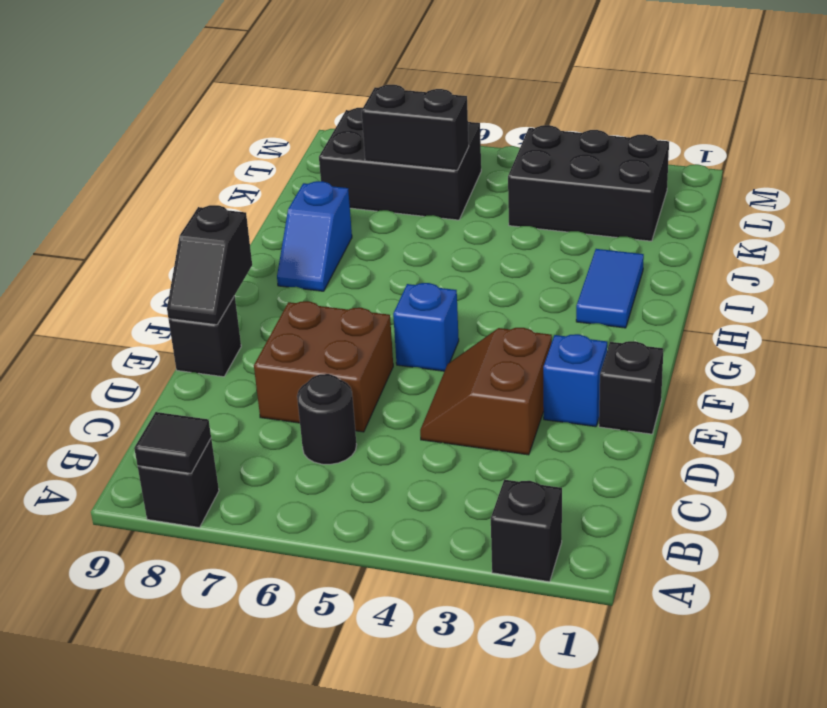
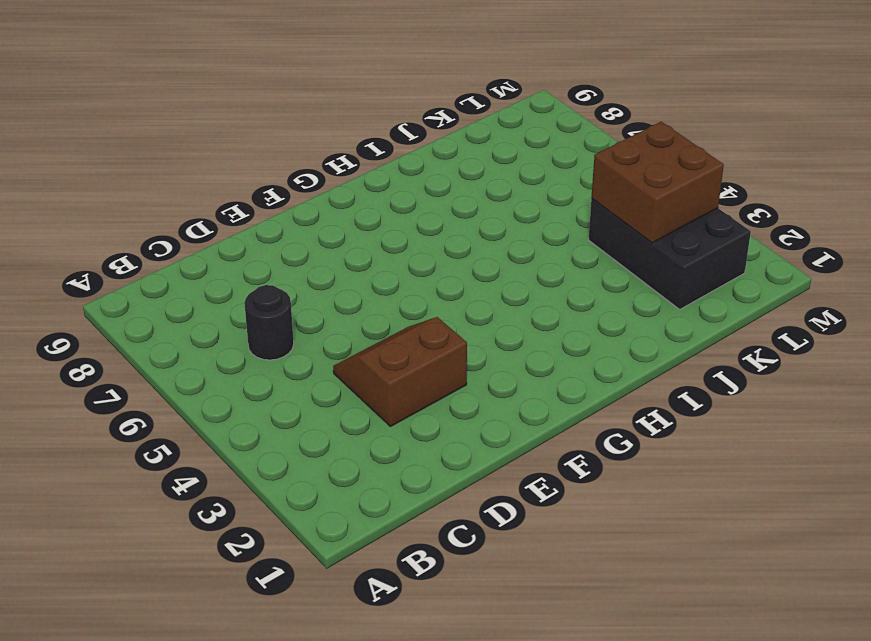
brown 2x2 brick [591,122,724,243] -> brown 2x2 brick moved to [254,301,393,432]
none -> black 1x1 brick [491,480,562,582]
none -> black 1x1 brick [138,439,219,528]
none -> black 1x1 brick [599,341,663,434]

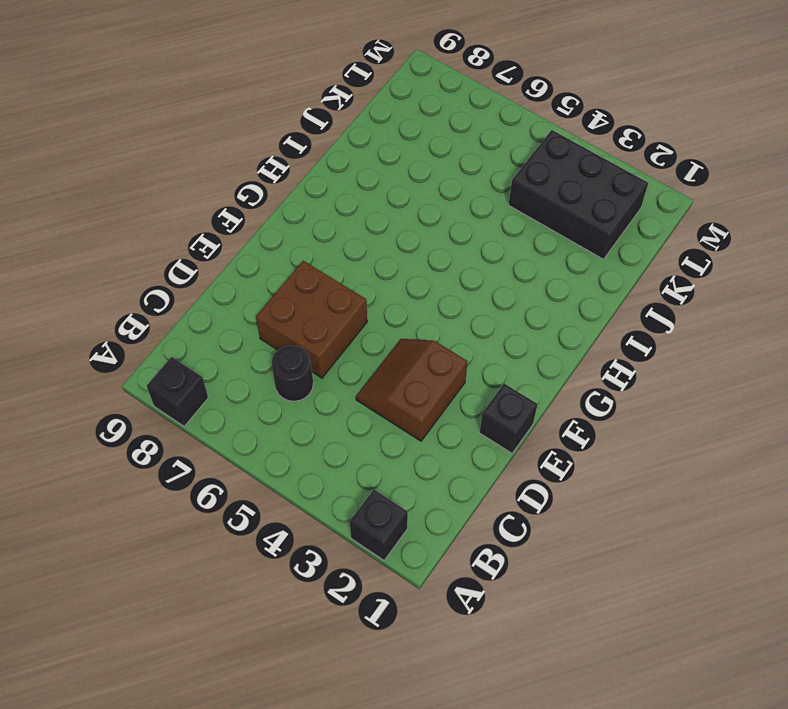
none -> blue 1x1 brick [543,334,607,427]
none -> black 1x1 brick [169,296,241,377]
none -> blue 1x1 brick [393,283,459,371]

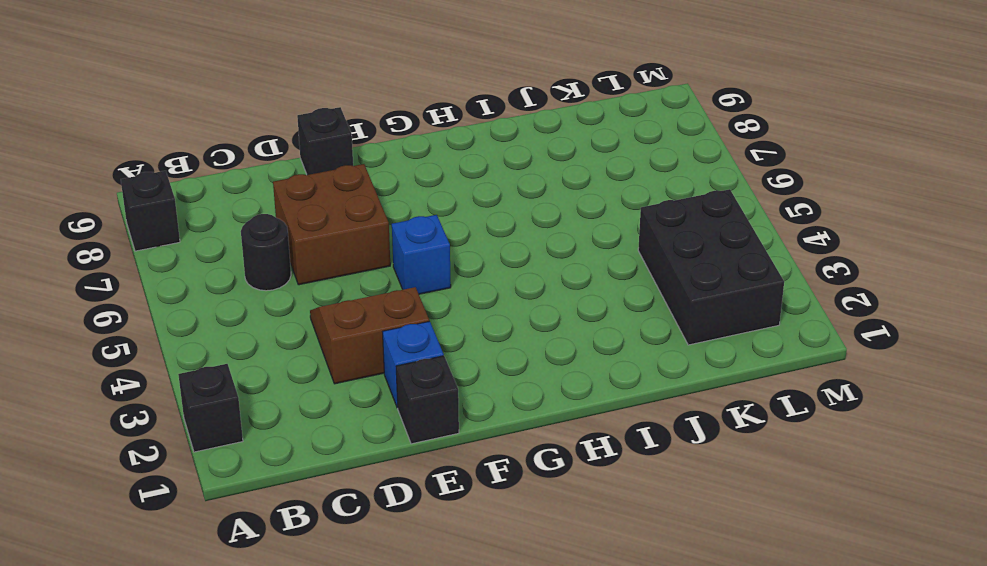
none -> blue 1x2 tile [576,249,644,328]
none -> blue 1x2 slope [277,181,352,291]
none -> black 2x3 brick [319,108,481,220]

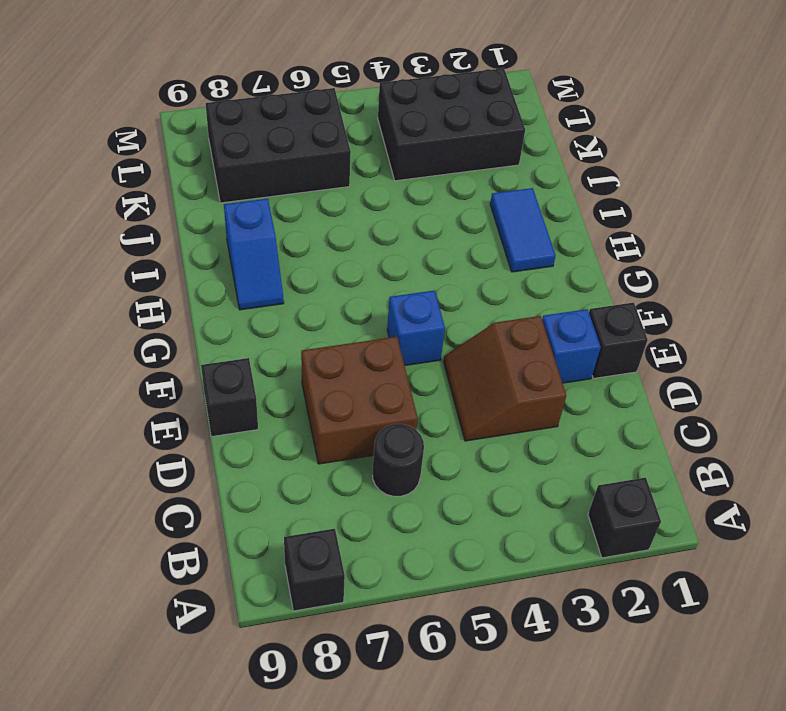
none -> black 1x1 tile [134,412,211,473]
none -> black 1x2 slope [167,205,252,325]
none -> black 1x2 brick [362,85,469,170]

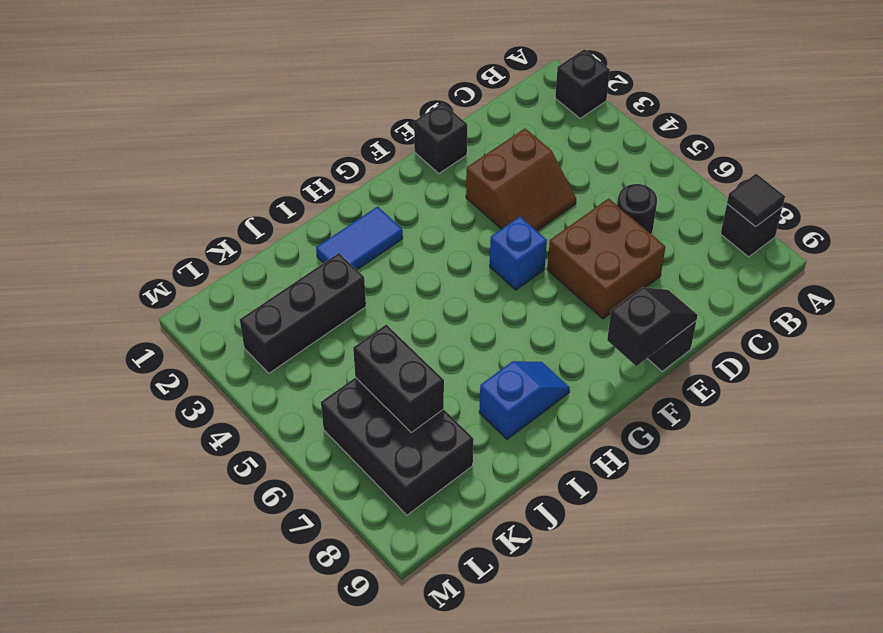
black 1x3 brick [240,253,366,373] -> black 2x3 brick [508,125,669,241]
none -> blue 1x1 brick [543,334,607,427]

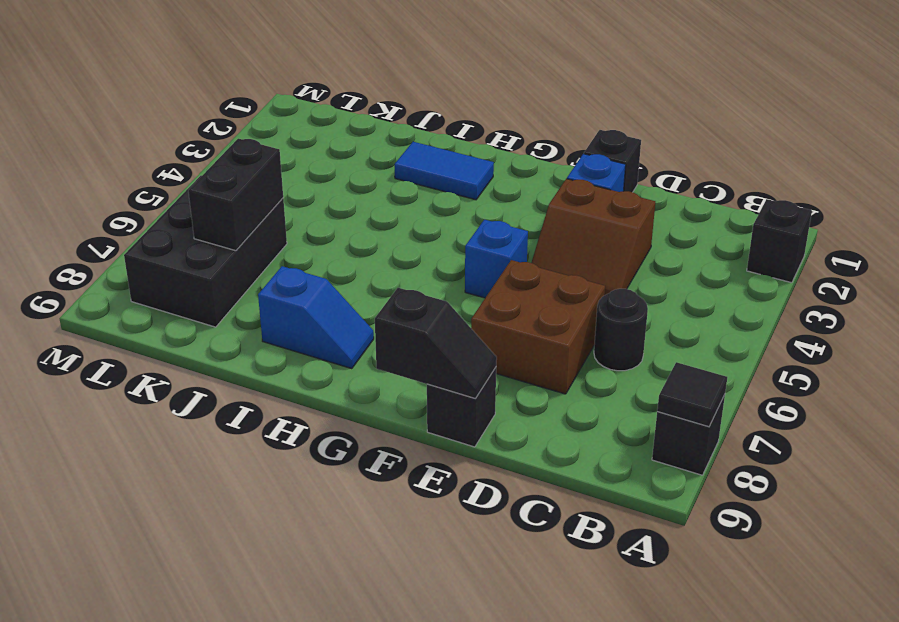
none -> black 2x3 brick [508,125,669,241]

